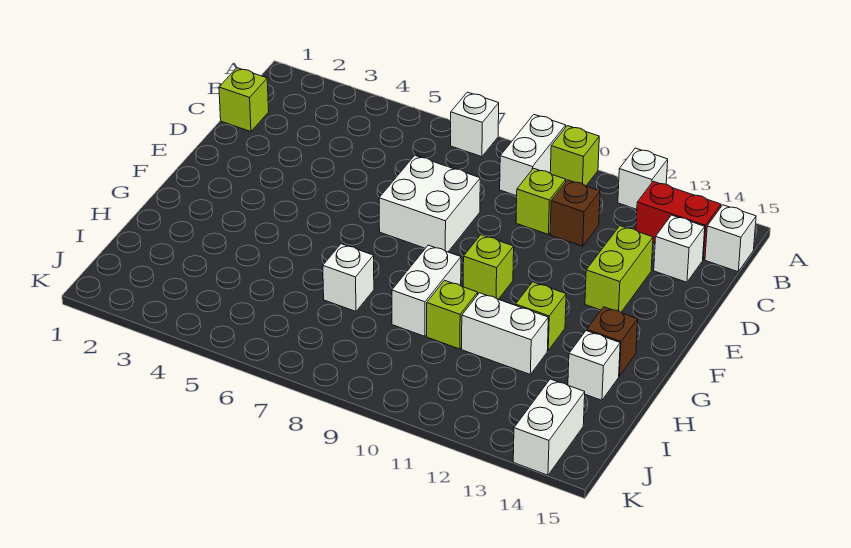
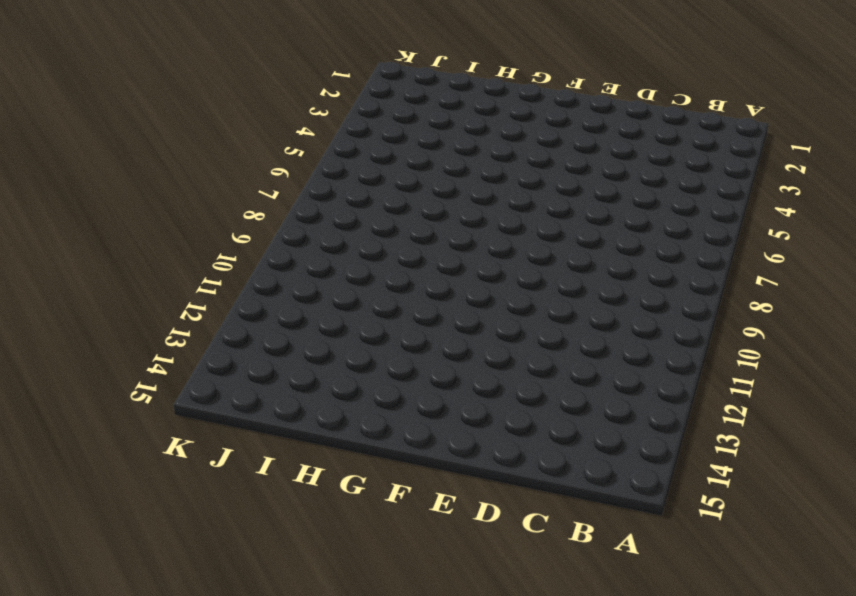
none -> white 1x1 brick [451,92,499,157]
none -> white 1x2 brick [500,115,566,196]
none -> lime 1x1 brick [550,126,599,186]

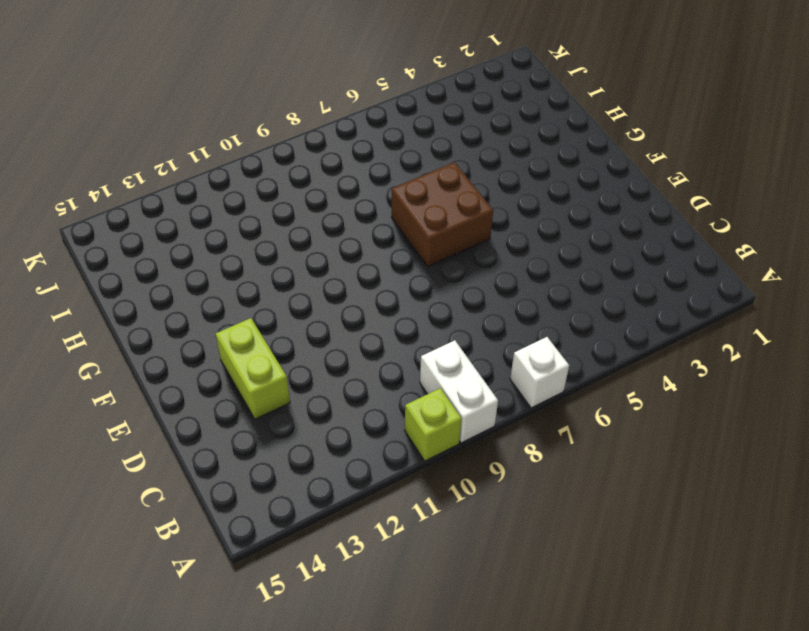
brown 2x2 brick [391,162,493,267] -> none
none -> white 1x1 brick [618,148,668,209]
none -> red 1x2 brick [636,181,721,259]
none -> white 1x1 brick [705,205,756,272]

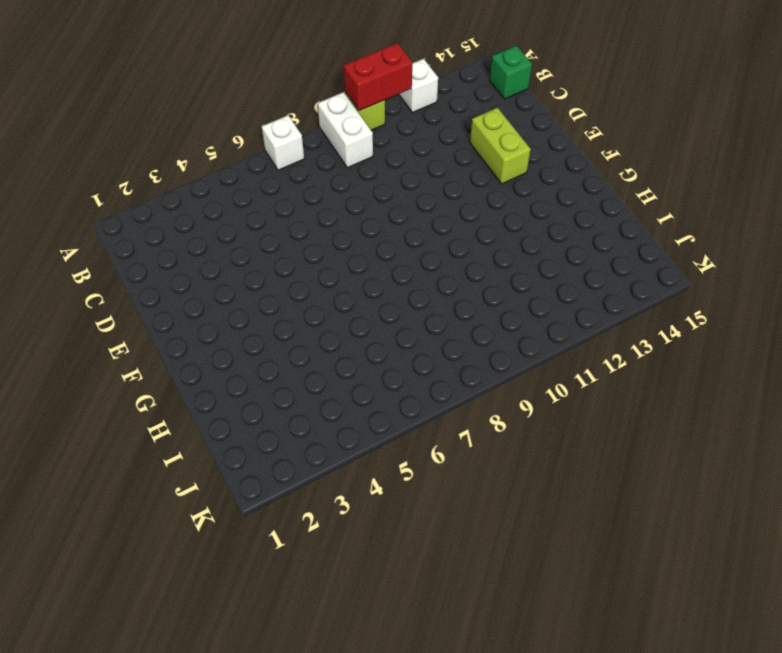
red 1x2 brick [344,43,413,111] -> red 1x2 brick moved to [636,181,721,259]
green 1x1 brick [490,46,532,99] -> white 1x1 brick [705,205,756,272]
none -> lime 1x1 brick [219,68,269,132]
none -> lime 1x1 brick [516,168,566,234]
none -> brown 1x1 brick [550,180,600,246]

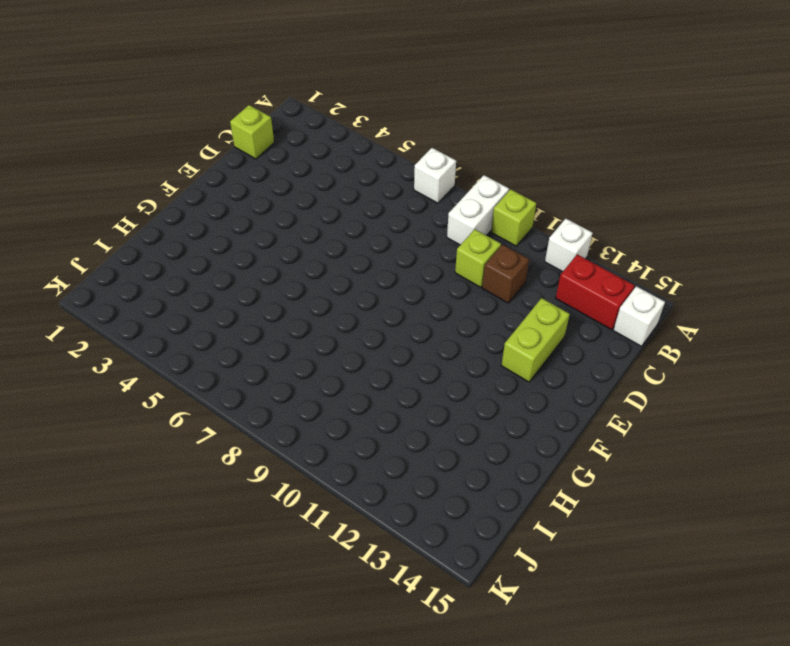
none -> white 1x1 brick [654,215,705,282]
none -> white 2x2 brick [379,156,480,252]
none -> lime 1x1 brick [463,235,514,299]

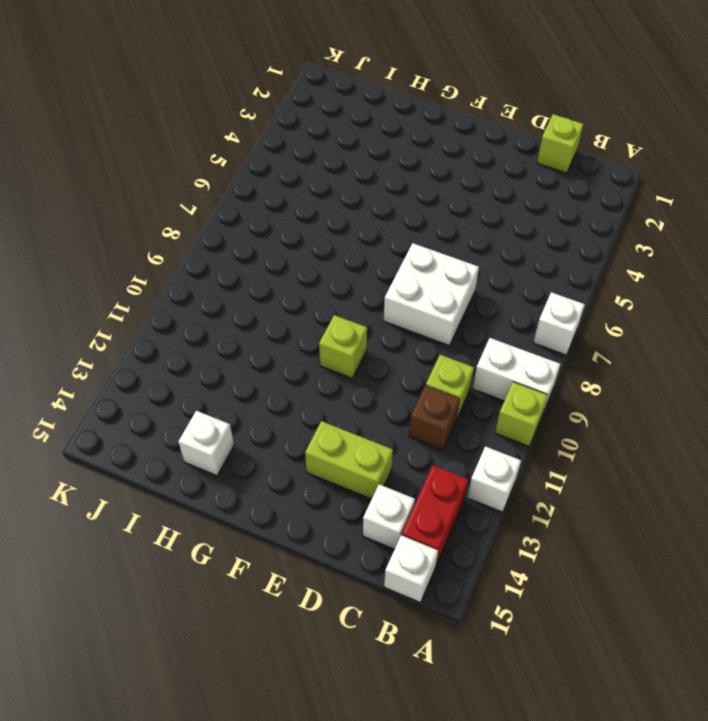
none -> white 1x2 brick [392,245,461,336]
none -> lime 1x1 brick [515,282,566,350]
none -> brown 1x1 brick [587,307,638,376]

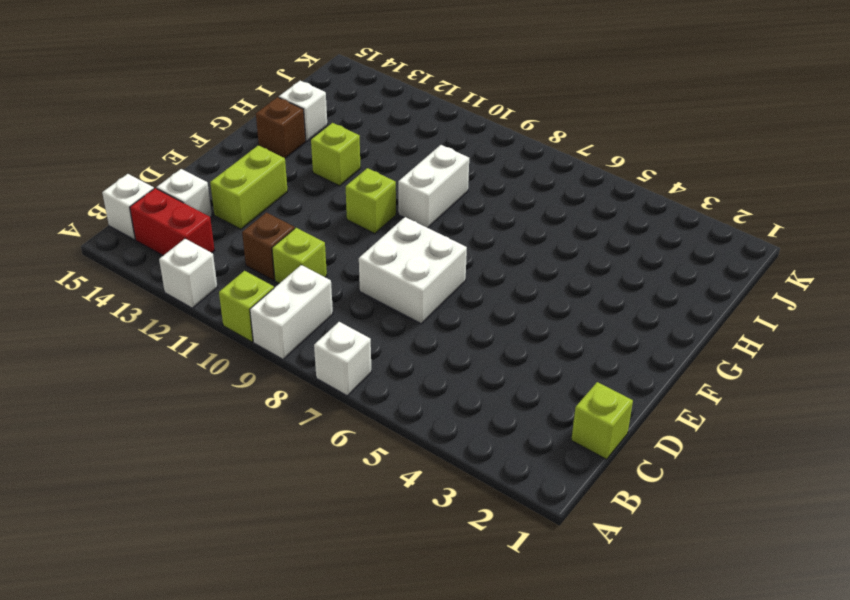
none -> white 1x1 brick [323,244,374,311]
none -> lime 1x1 brick [427,280,478,349]
none -> white 1x2 brick [462,293,548,374]

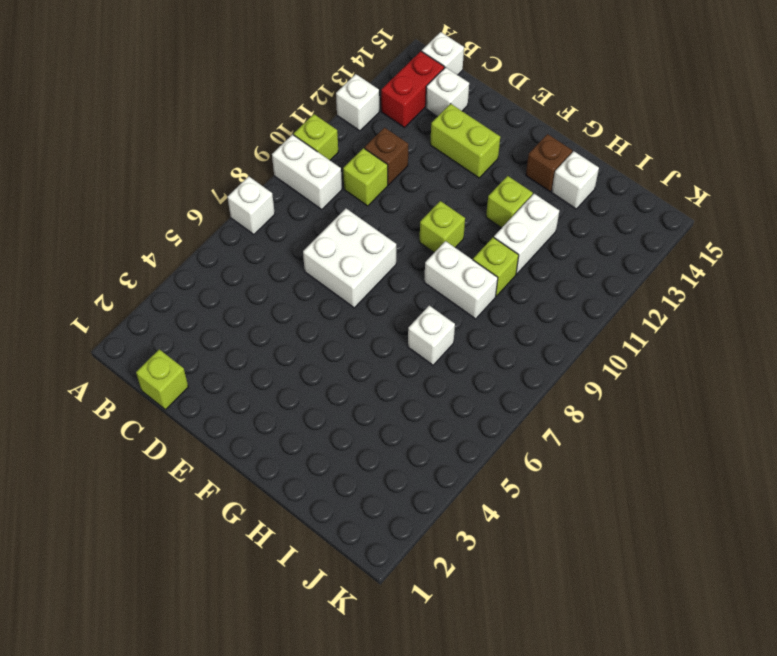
none -> white 1x2 brick [513,379,585,475]

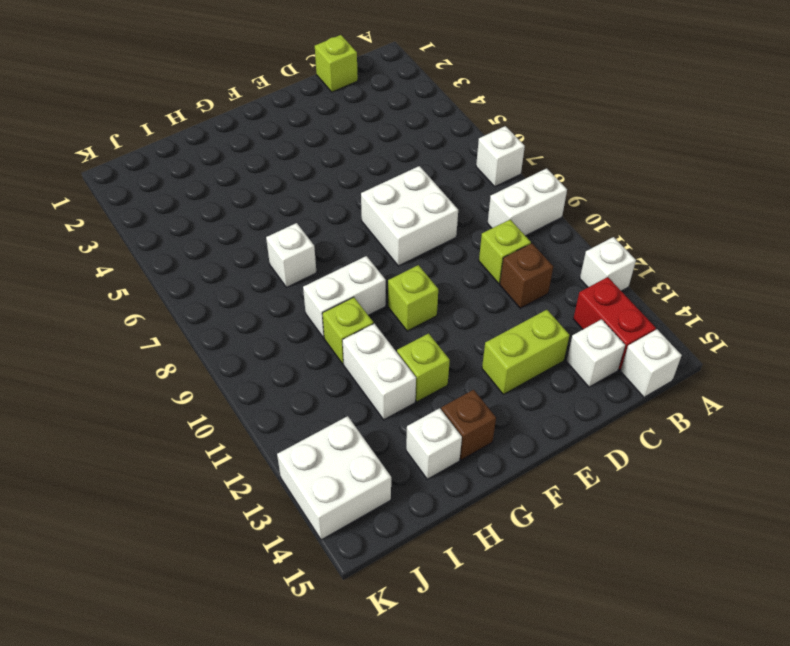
white 2x2 brick [277,416,391,540] -> white 1x2 brick [513,379,585,475]
none -> lime 1x1 brick [550,126,599,186]

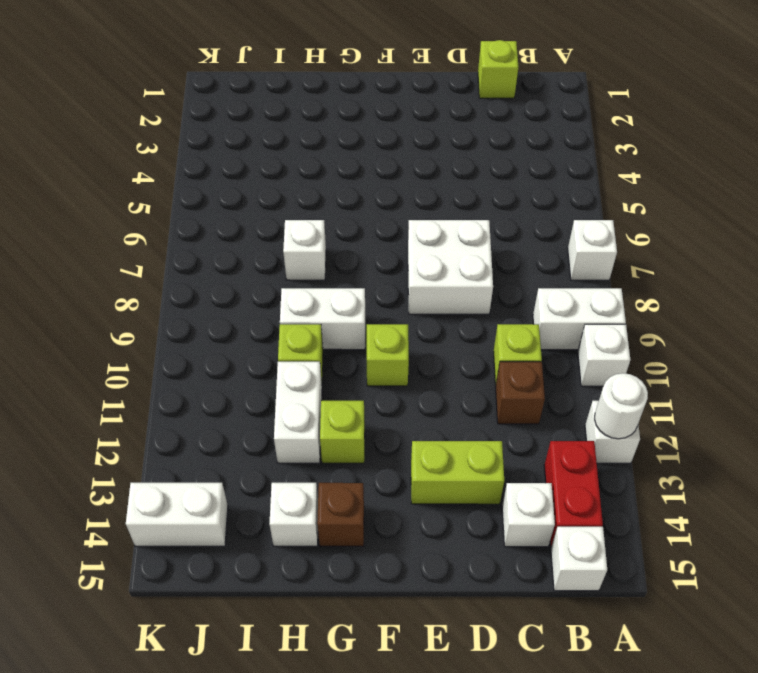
white 1x1 brick [578,324,630,386] -> lime 1x1 brick [550,126,599,186]
white 1x1 round brick [595,373,648,439] -> none

